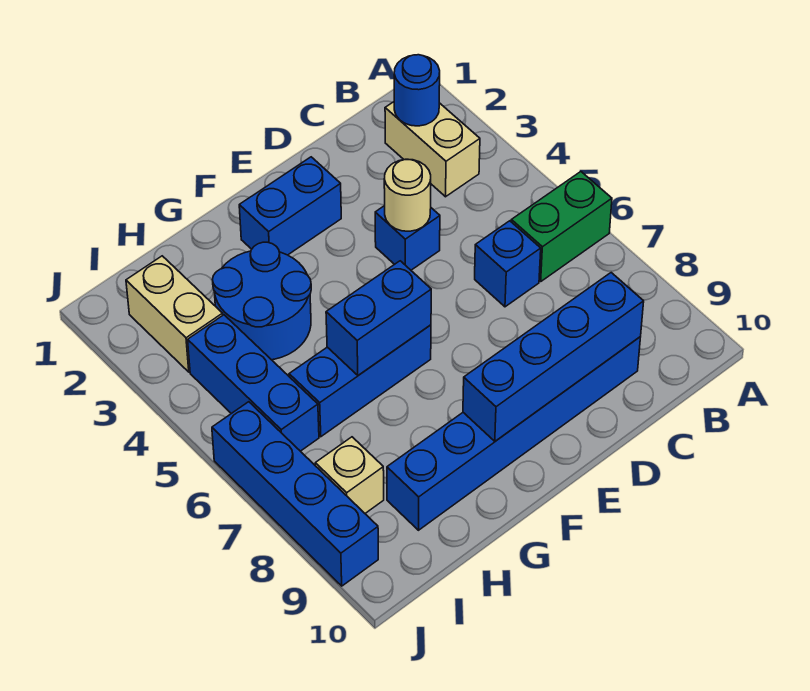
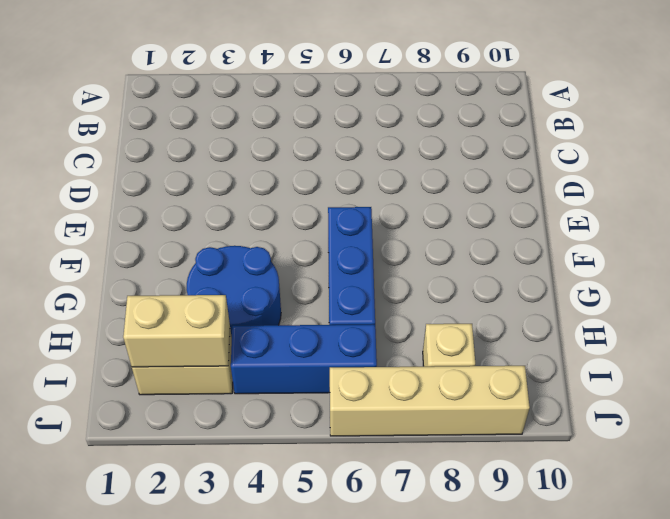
tan 1x2 brick [123,295,230,367] -> tan 1x2 brick moved to [385,102,480,197]
tan 1x4 brick [330,366,530,436] -> blue 1x4 brick [212,402,378,586]
none -> green 1x2 brick [511,172,612,281]
none -> blue 1x1 brick [475,221,541,307]
none -> blue 1x6 brick [387,337,640,530]

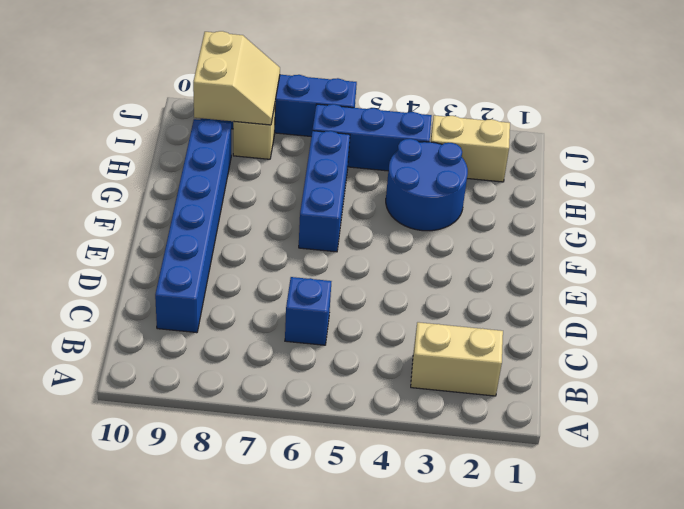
tan 2x2 slope [193,31,280,125] -> none
none -> green 1x2 brick [511,172,612,281]
none -> blue 1x1 brick [375,206,440,270]
none -> blue 1x2 brick [239,157,341,255]

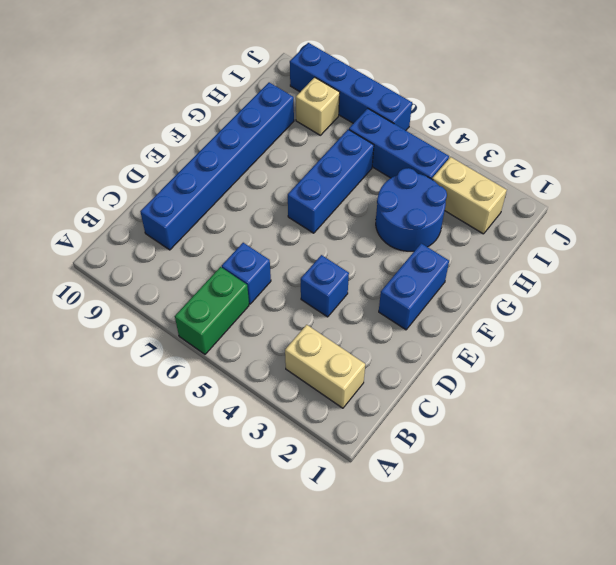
none -> blue 1x1 round brick [394,55,440,126]
none -> blue 1x4 brick [463,273,644,441]
none -> tan 1x1 round brick [384,159,431,231]

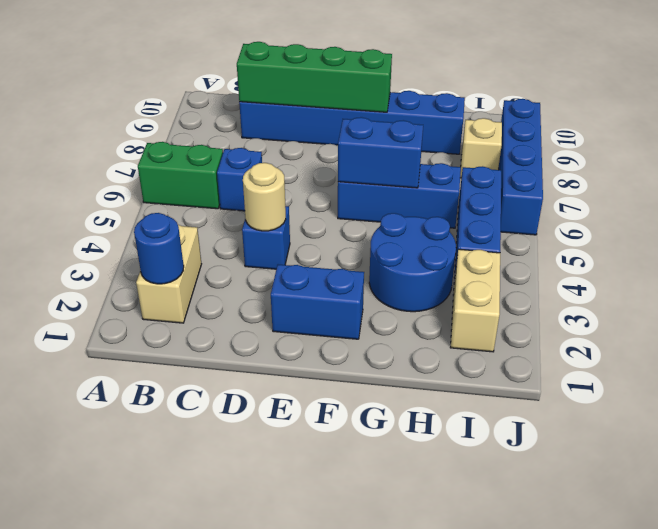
green 1x4 brick [237,42,392,112] -> blue 1x4 brick [463,273,644,441]

